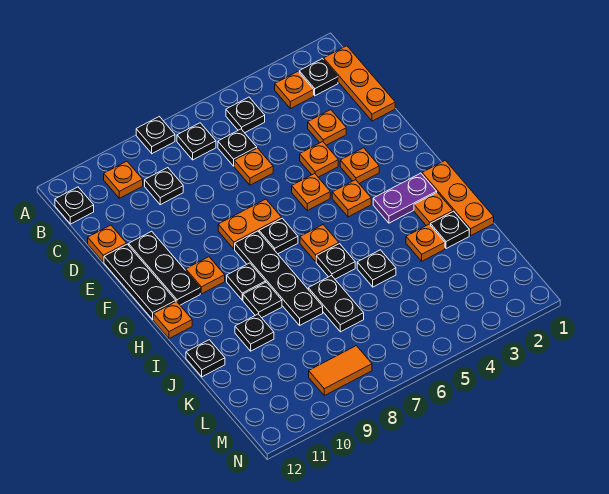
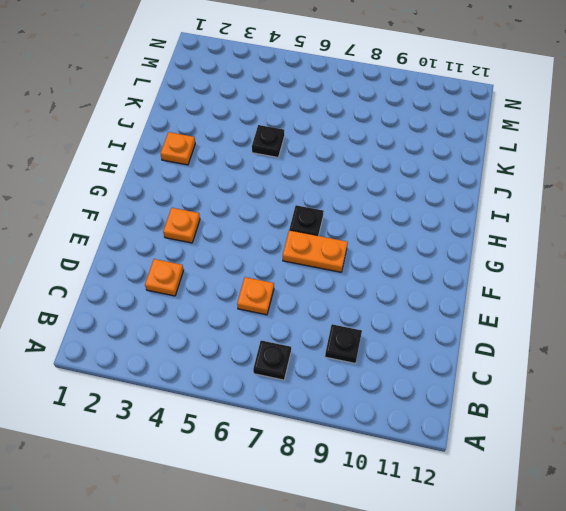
none -> black 1x1 plate [136,116,175,154]
none -> orange 1x3 plate [324,46,395,121]
none -> black 1x1 plate [299,59,338,96]
none -> orange 1x1 plate [275,72,314,109]

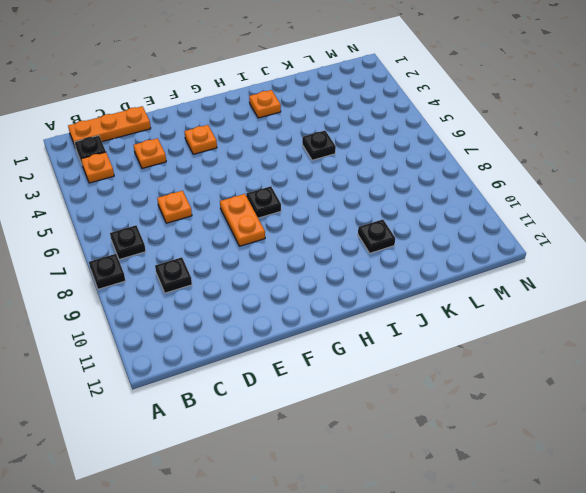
none -> black 1x1 plate [226,97,265,133]
none -> orange 1x1 plate [104,161,143,198]
none -> black 1x1 plate [55,187,94,224]
none -> black 1x1 plate [218,129,257,166]

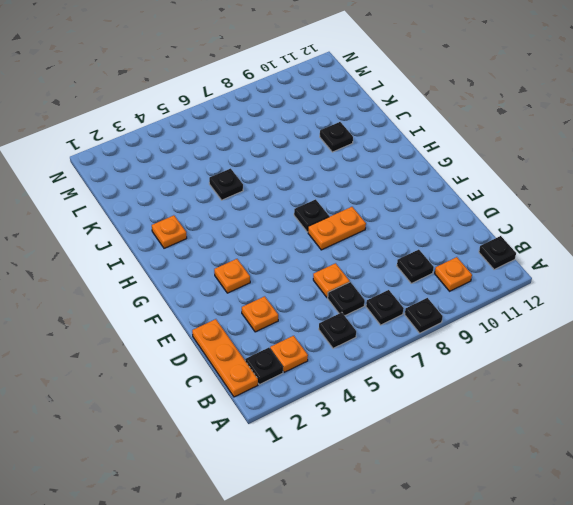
none -> orange 1x1 plate [88,225,127,262]
none -> orange 1x1 plate [300,142,338,177]
none -> black 1x3 plate [129,231,200,305]
none -> black 1x3 plate [104,244,176,319]

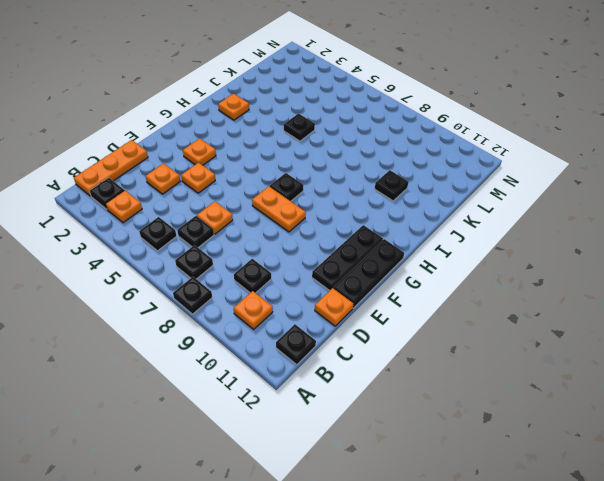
none -> orange 1x1 plate [292,174,330,211]
none -> orange 1x1 plate [332,180,371,217]
none -> black 1x4 plate [235,231,323,325]
none -> orange 1x1 plate [186,257,225,294]

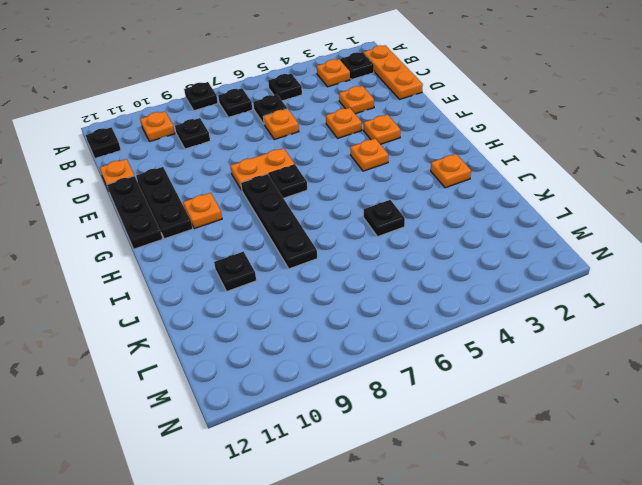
none -> orange 1x1 plate [292,174,330,211]
none -> orange 1x3 plate [422,160,494,236]
none -> purple 1x2 plate [373,173,437,223]
none -> orange 1x1 plate [300,225,339,261]

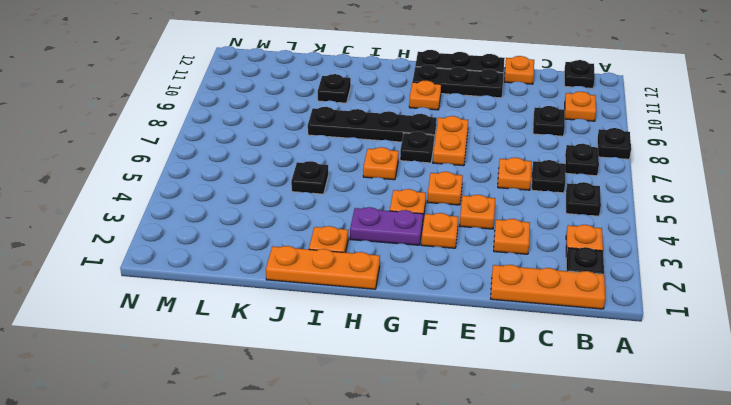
purple 1x2 plate [350,207,423,245] -> purple 1x2 plate turned to [373,173,437,223]
none -> black 1x1 plate [227,263,266,300]
none -> orange 1x1 plate [153,302,192,339]
none -> black 1x1 plate [316,244,355,279]
none -> black 1x1 plate [243,282,282,318]

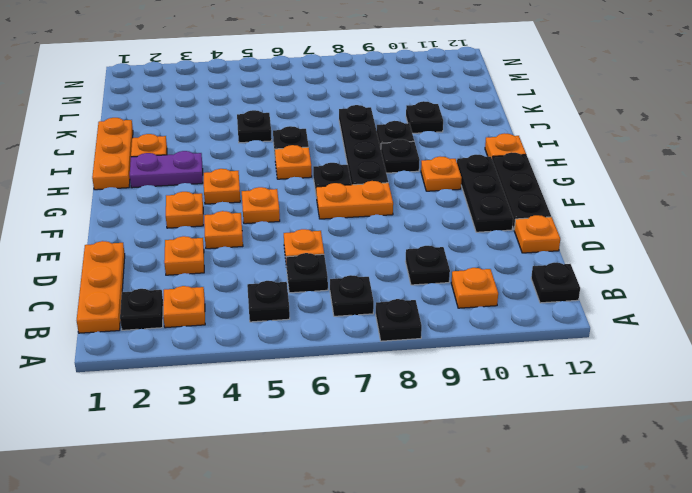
none -> black 1x1 plate [430,211,469,249]
none -> orange 1x1 plate [406,224,445,261]
none -> black 1x2 plate [308,276,364,332]
none -> black 1x1 plate [186,340,225,377]

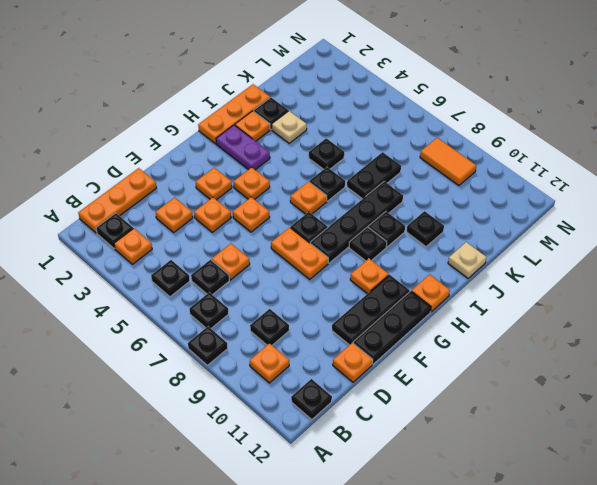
tan 1x1 plate [272,111,307,143] -> orange 1x1 plate [406,224,445,261]
tan 1x1 plate [448,242,486,278] -> black 1x1 plate [186,340,225,377]

